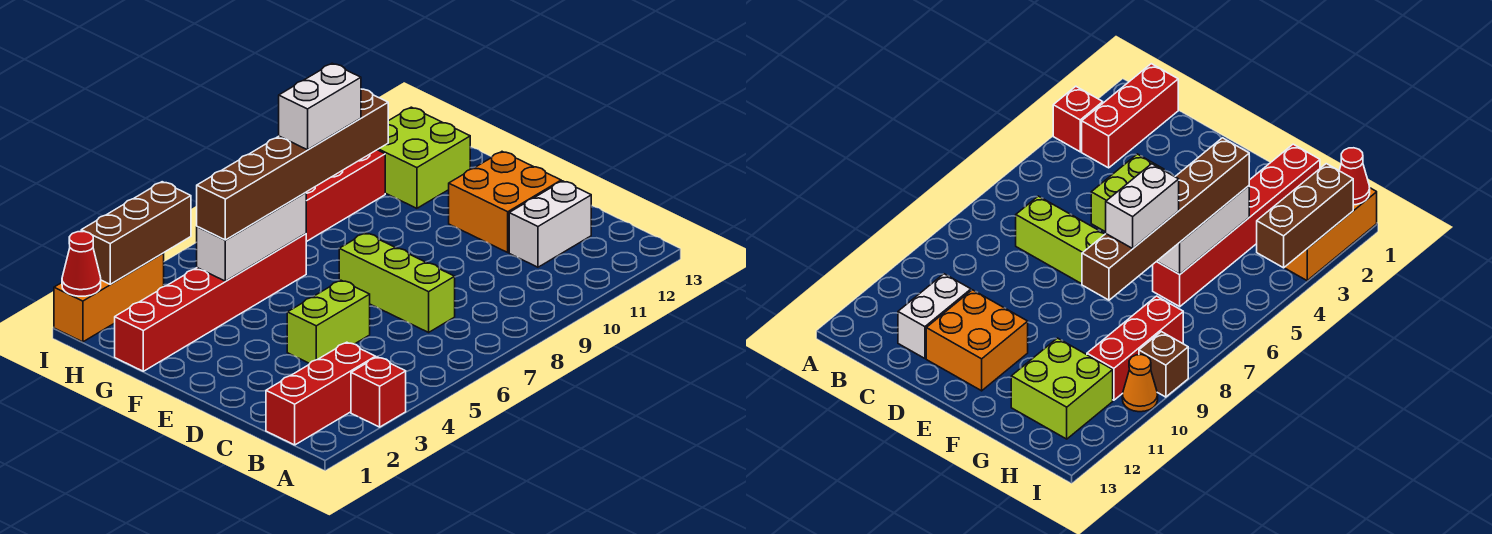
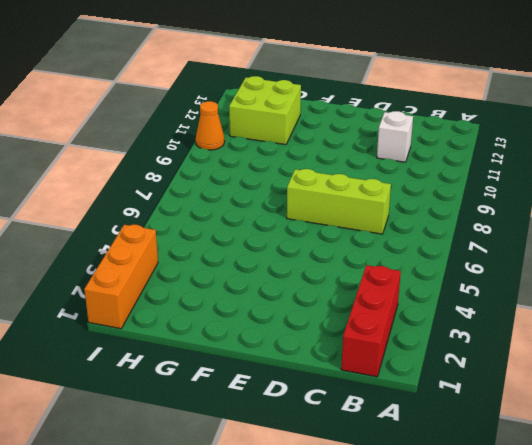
white 1x1 brick [377,111,413,162] -> white 1x2 brick [509,181,591,267]
none -> red 1x1 brick [351,357,406,427]
none -> lime 1x2 brick [287,280,370,364]
none -> orange 2x2 brick [449,152,561,252]

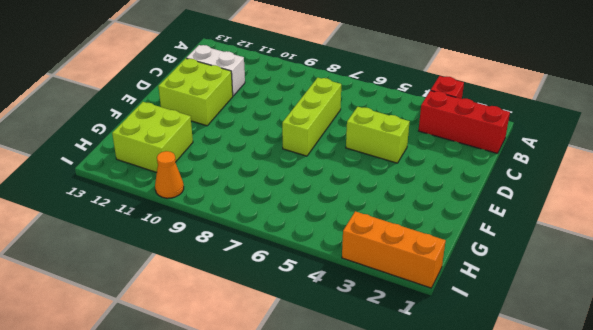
lime 2x2 brick [158,58,233,126] -> orange 2x2 brick [449,152,561,252]
none -> red 1x6 brick [115,234,306,371]
none -> red 1x3 brick [306,150,385,242]
none -> brown 1x1 brick [1139,332,1188,397]

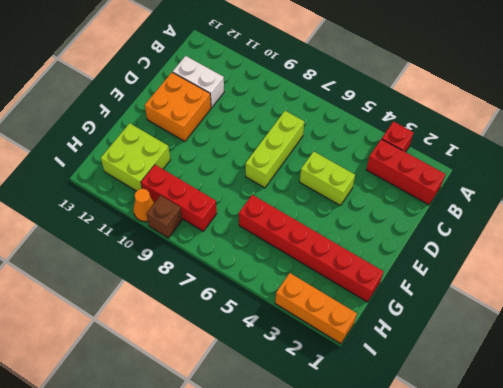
none -> white 1x3 brick [197,192,306,281]
none -> red 1x1 cone [62,231,101,296]
none -> brown 1x3 brick [81,182,191,284]

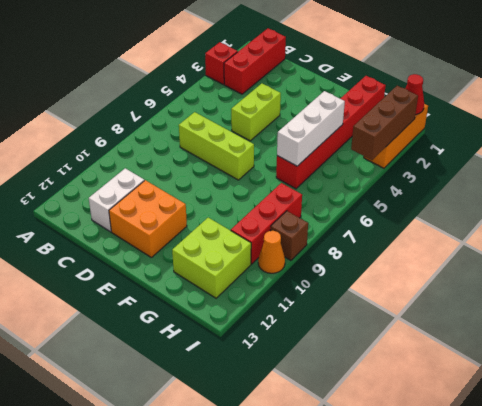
none -> brown 1x6 brick [197,89,388,240]
none -> white 1x2 brick [279,63,361,150]

